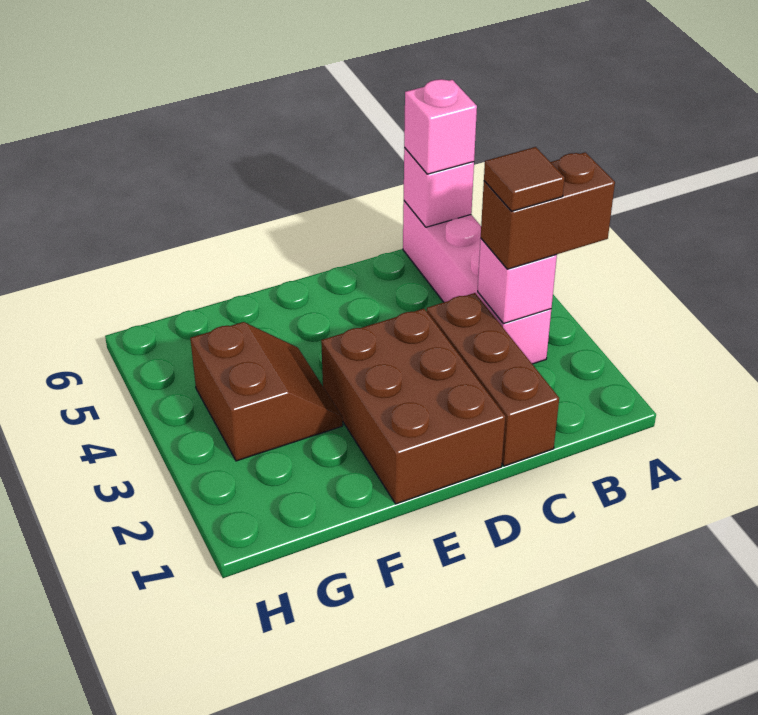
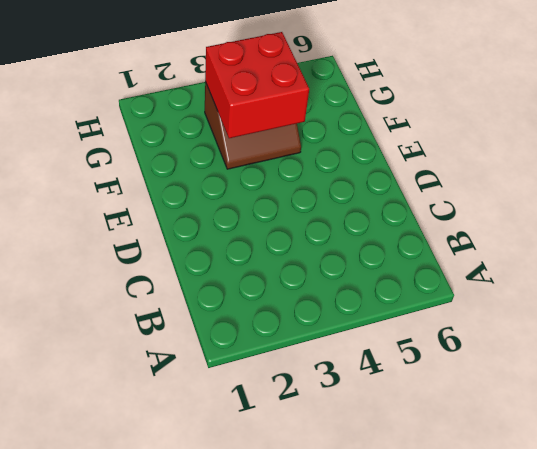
red 2x2 brick [205,32,309,138] -> none
none -> pink 1x4 brick [403,201,551,364]
none -> brown 1x3 brick [427,293,559,466]

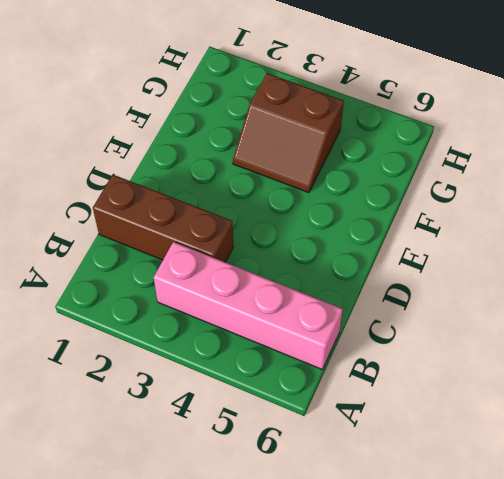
none -> brown 2x3 brick [321,309,505,504]
none -> pink 1x1 brick [478,239,557,324]

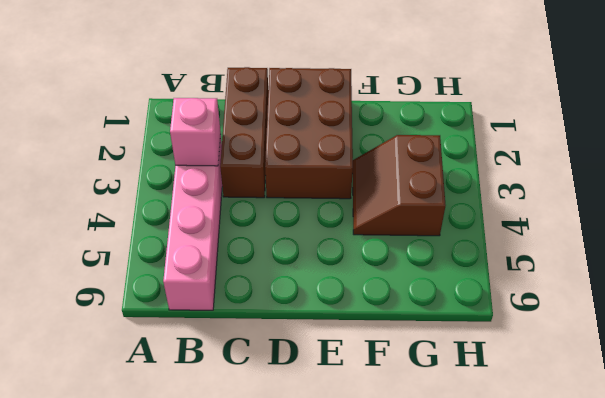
none -> pink 1x1 brick [404,148,474,227]
none -> brown 1x2 brick [481,152,615,269]

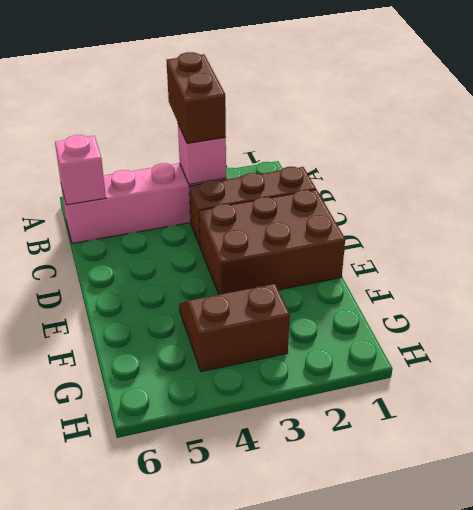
none -> pink 1x1 brick [404,79,477,174]
none -> brown 1x1 tile [484,147,565,211]

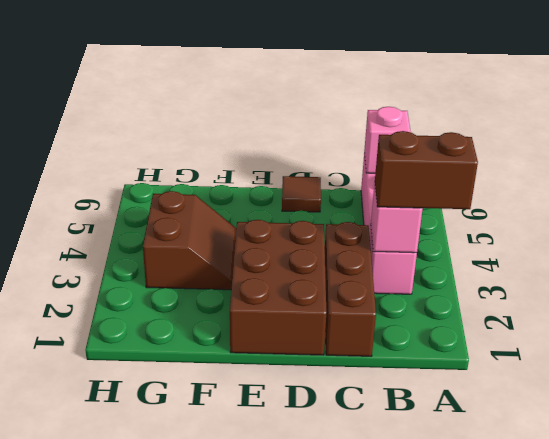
brown 1x1 tile [282,176,321,212] -> brown 1x1 tile moved to [484,147,565,211]
none -> pink 1x1 brick [404,79,477,174]

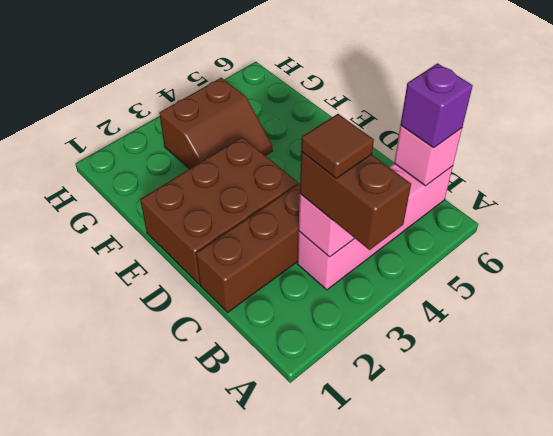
purple 1x1 brick [400,63,473,148] -> pink 1x1 brick [404,79,477,174]

